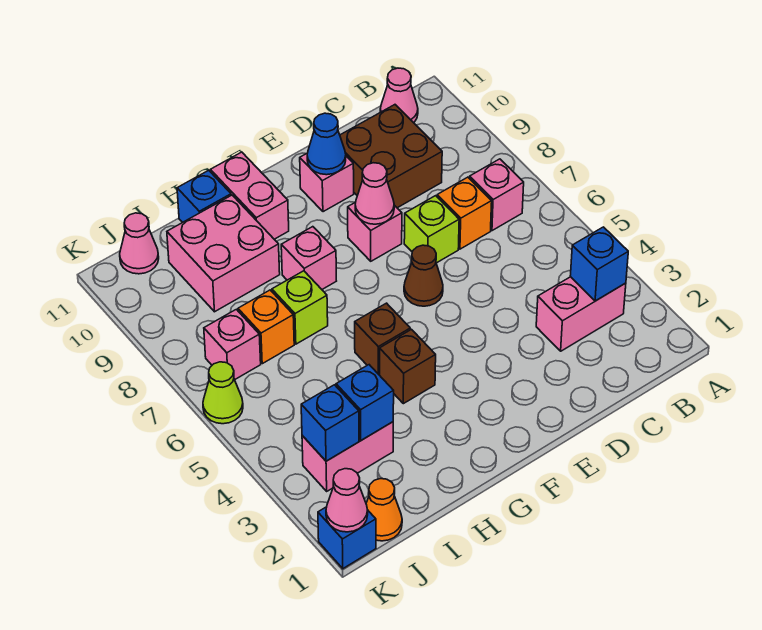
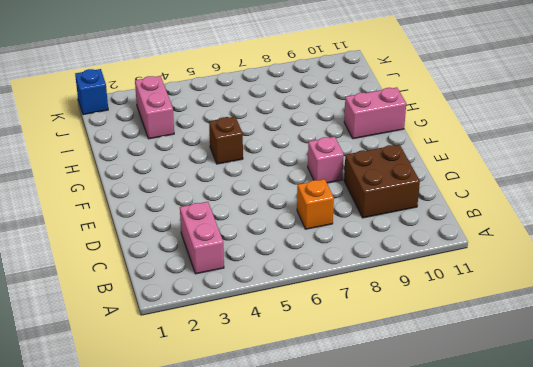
none -> pink 1x1 brick [469,159,524,231]
none -> pink 1x1 cone [380,68,418,123]
none -> lime 1x1 brick [404,196,459,263]

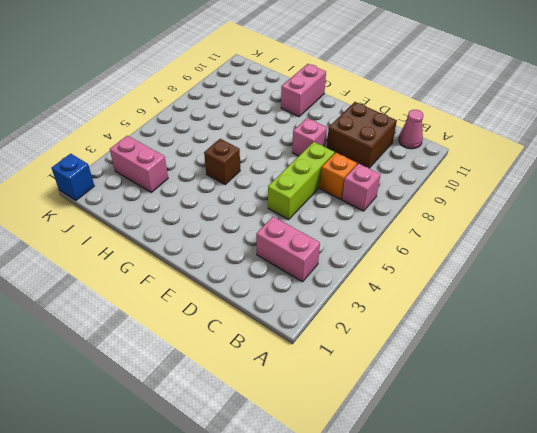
lime 1x3 brick [268,142,335,220] -> lime 1x1 brick [404,196,459,263]
none -> brown 1x1 cone [404,245,443,306]
none -> pink 1x1 brick [300,154,354,212]
none -> brown 1x1 brick [380,329,436,404]

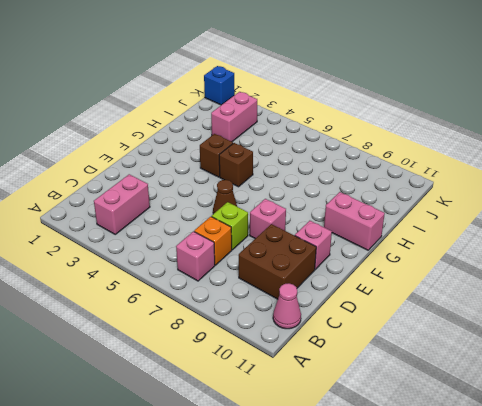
none -> pink 1x1 brick [281,227,336,289]
none -> lime 1x1 brick [272,271,328,344]
none -> pink 2x2 brick [167,195,280,312]

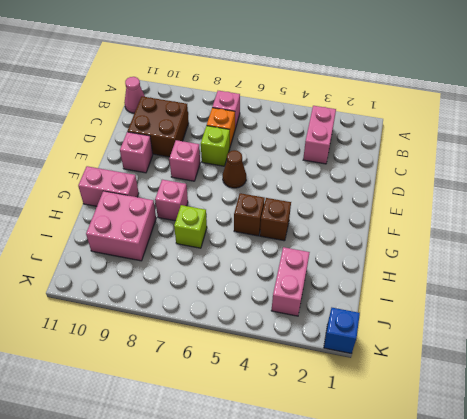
none -> blue 1x1 brick [177,170,231,222]
none -> orange 1x1 brick [238,290,294,364]
none -> orange 1x1 cone [366,479,402,541]

